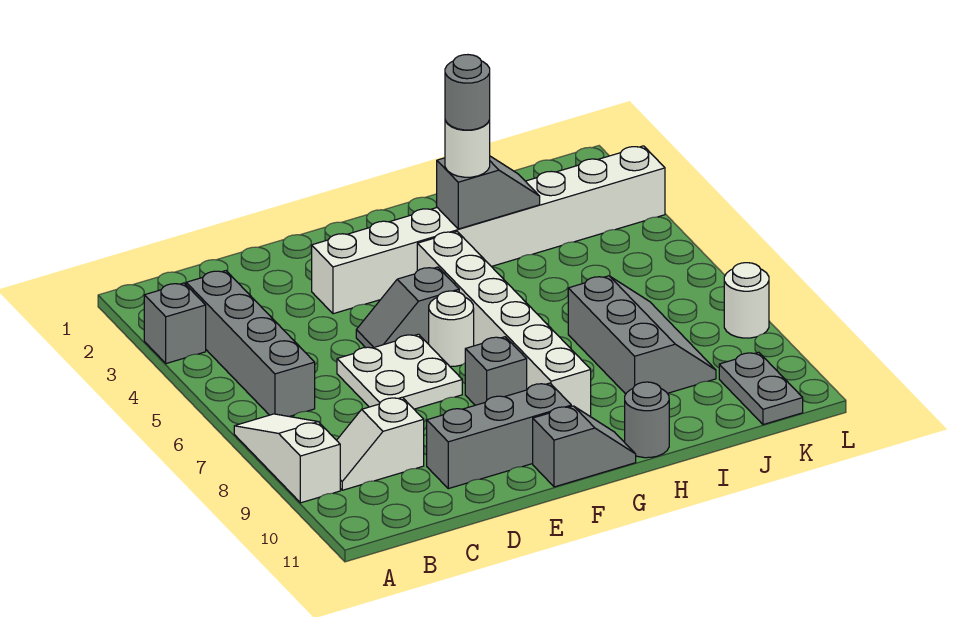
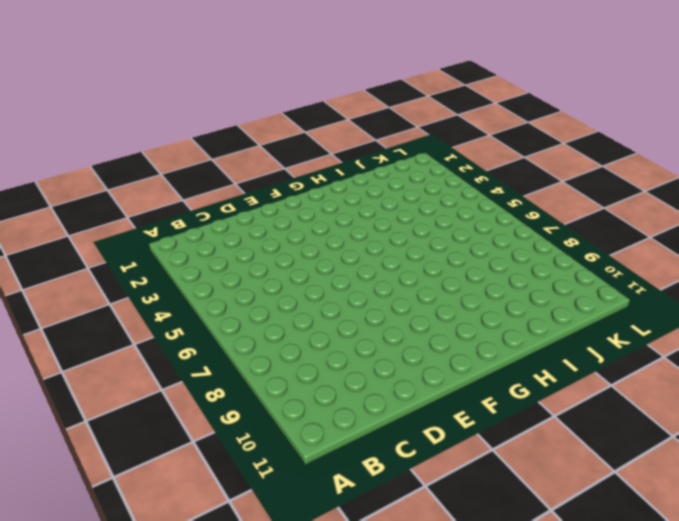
none -> grey 1x1 brick [144,283,206,364]
none -> white 1x3 slope [234,414,340,503]
none -> grey 1x4 brick [186,271,315,417]

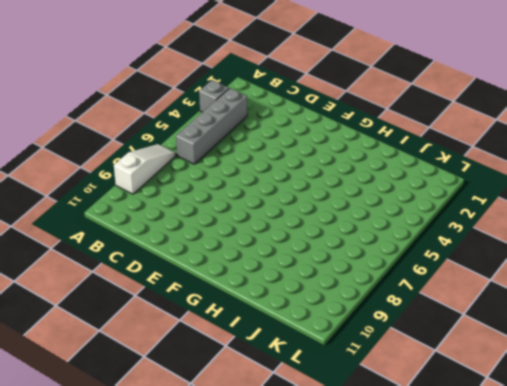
none -> white 1x2 slope [337,397,424,490]
none -> white 2x2 plate [337,334,462,409]
none -> grey 1x3 brick [427,383,571,489]

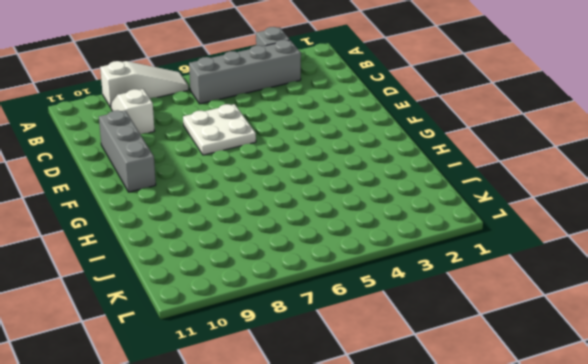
none -> white 1x8 brick [312,146,665,314]
none -> grey 1x2 slope [356,267,459,348]
none -> white 1x1 round brick [429,291,474,366]

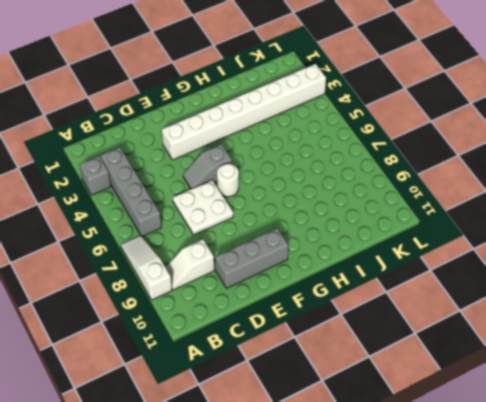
none -> grey 1x1 brick [465,337,527,405]
none -> grey 1x2 slope [533,406,636,487]
none -> white 1x6 brick [417,232,591,416]

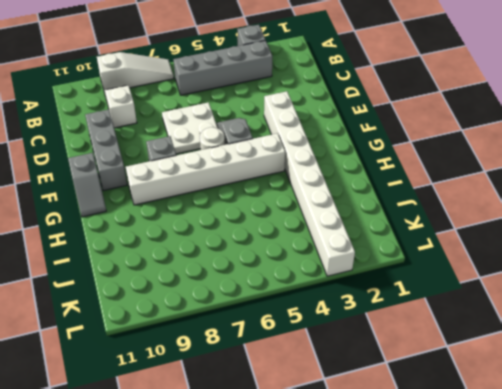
none -> grey 1x1 round brick [625,382,669,458]
none -> grey 2x3 slope [568,276,716,394]
none -> grey 1x2 plate [719,352,803,425]

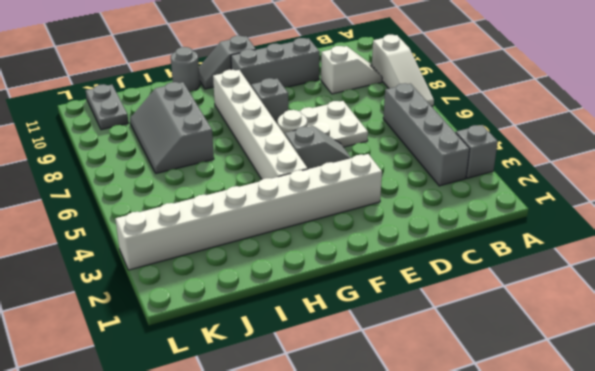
none -> white 1x1 round brick [724,263,769,338]
none -> grey 1x2 slope [437,156,540,229]
none -> white 1x1 round brick [445,120,490,177]

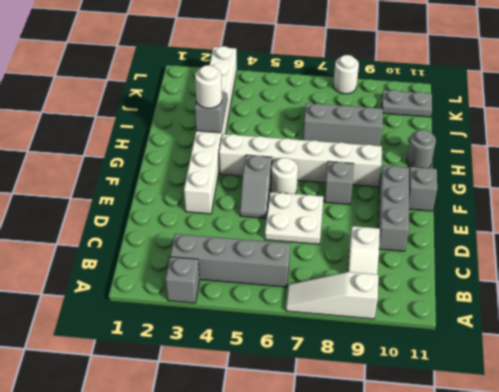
none -> grey 1x1 round brick [445,55,490,130]

